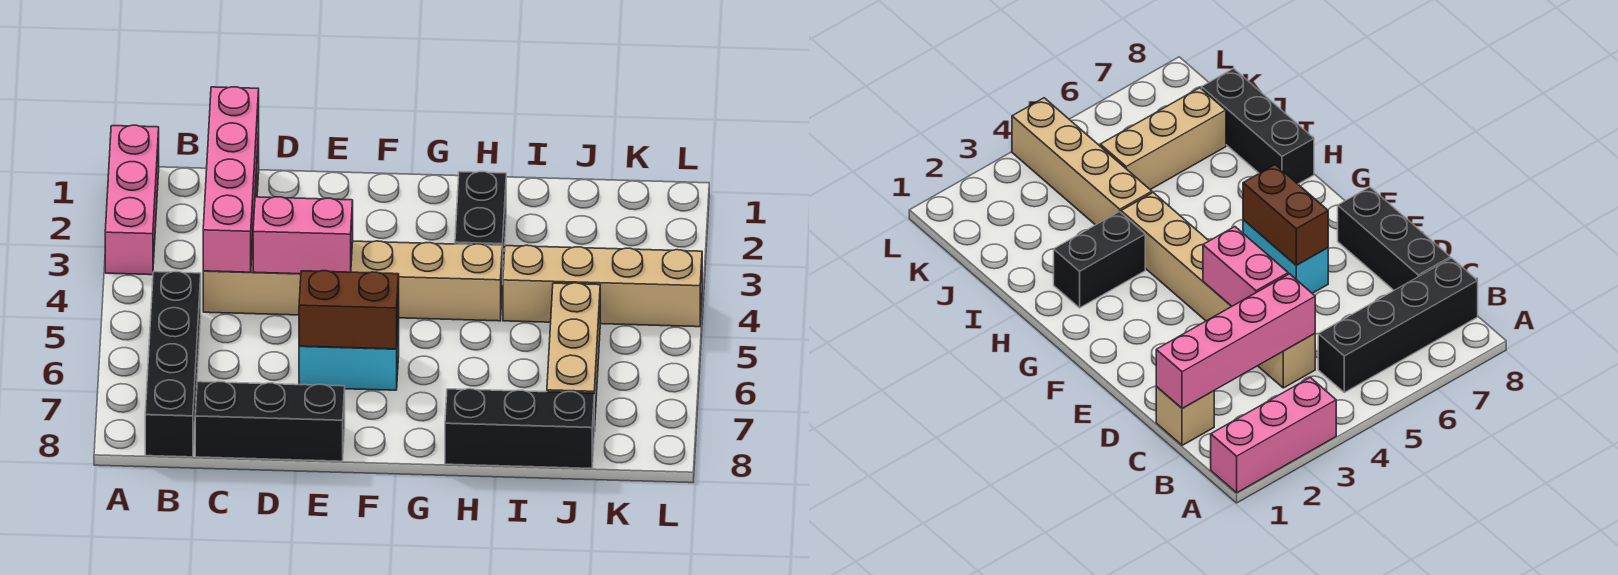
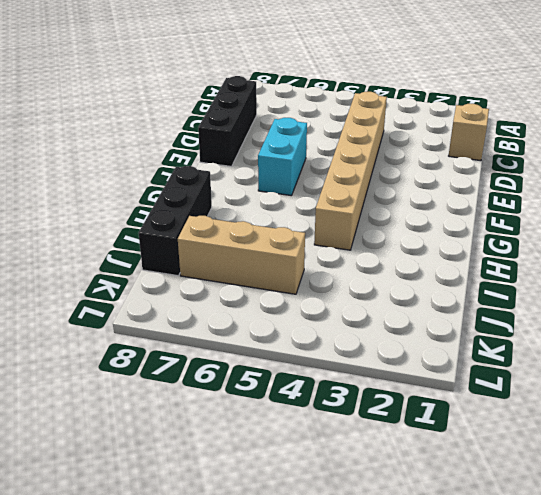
none -> pink 1x3 brick [105,125,159,275]
none -> black 1x4 brick [145,272,201,457]
none -> black 1x2 brick [455,172,506,284]

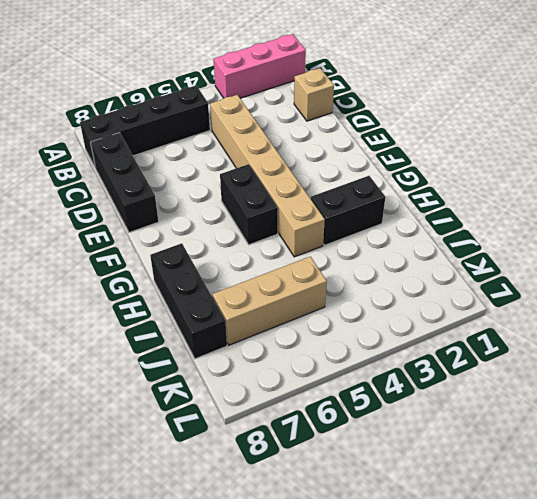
black 1x2 brick [220,164,278,245] -> none
none -> cyan 1x2 brick [299,316,399,390]
none -> tan 1x4 brick [503,245,702,327]
none -> pink 1x4 brick [203,87,259,272]

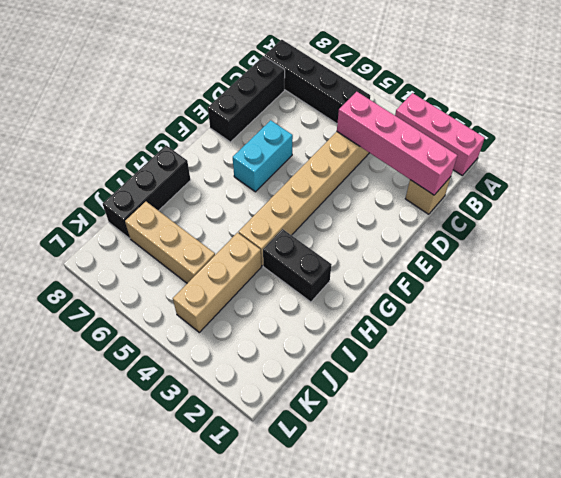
tan 1x3 brick [173,233,261,332] -> tan 1x4 brick [503,245,702,327]
none -> pink 1x2 brick [253,197,353,274]
none -> brown 1x2 brick [299,271,399,349]

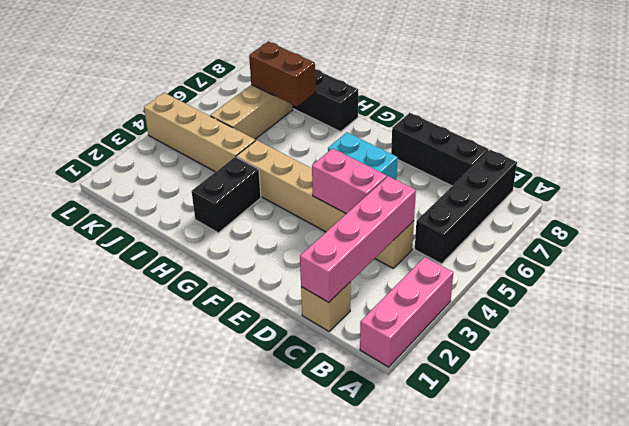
brown 1x2 brick [249,41,315,106] -> brown 1x2 brick moved to [299,271,399,349]

